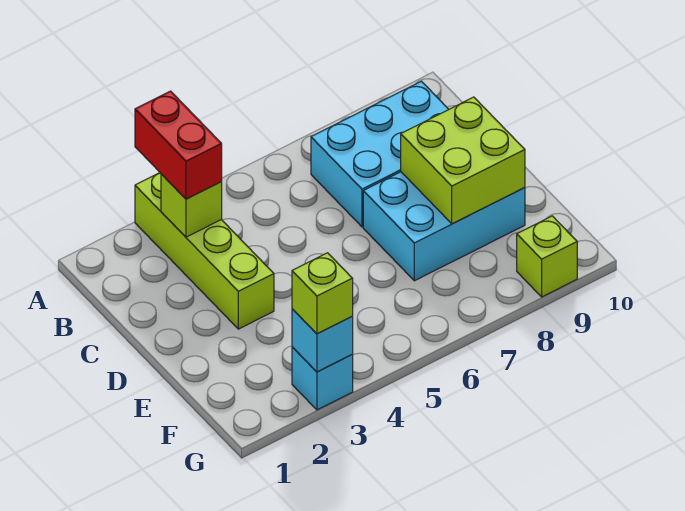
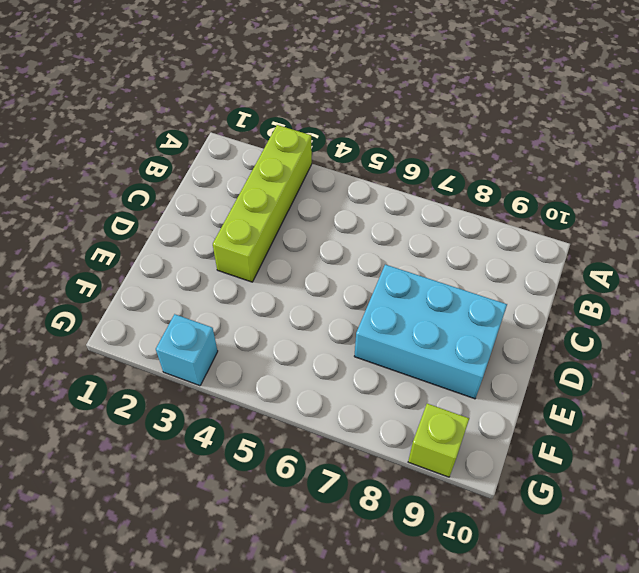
none -> cyan 2x3 brick [311,81,449,227]
none -> lime 1x1 brick [161,174,222,237]

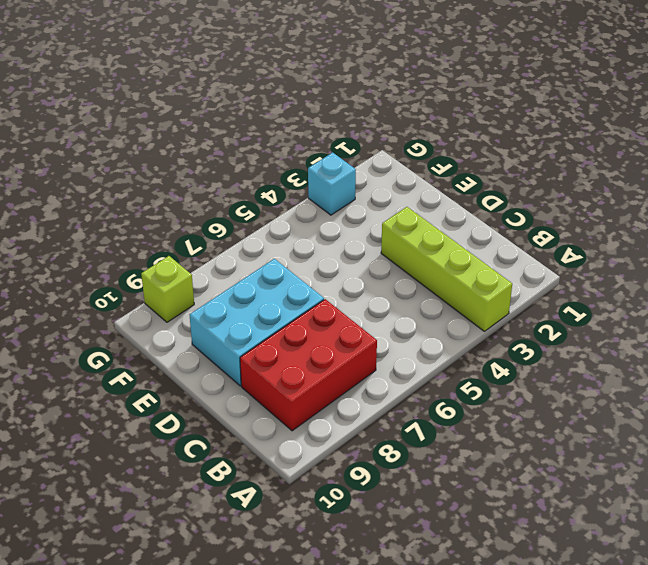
red 2x3 brick [240,299,377,431] -> cyan 2x3 brick [311,81,449,227]
none -> lime 1x1 brick [161,174,222,237]
none -> lime 2x2 brick [401,97,525,224]

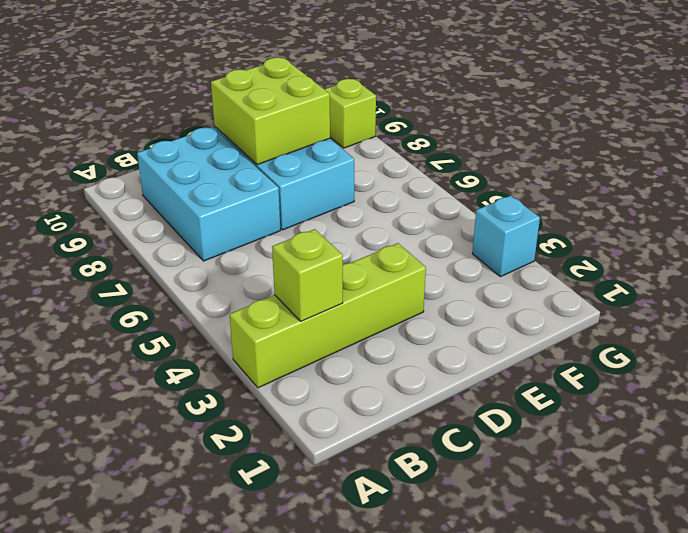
none -> cyan 1x1 brick [292,309,353,372]
none -> red 1x2 brick [135,91,222,199]

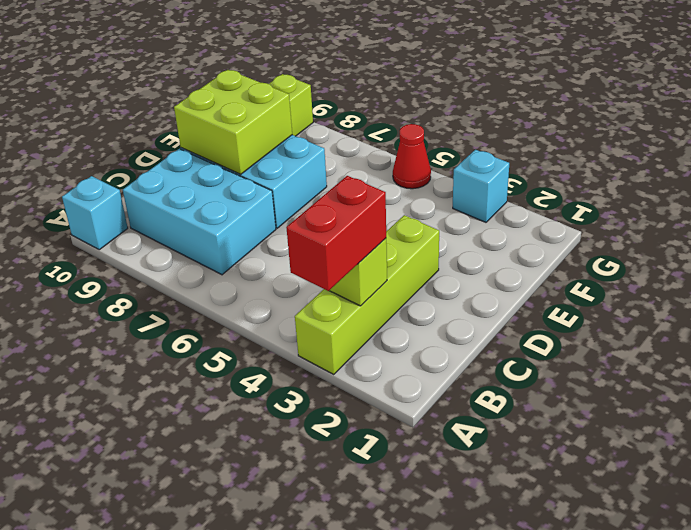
cyan 1x1 brick [62,176,128,250] -> cyan 1x1 brick moved to [292,309,353,372]
red 1x1 cone [393,124,431,189] -> none
none -> lime 1x1 brick [292,253,353,334]

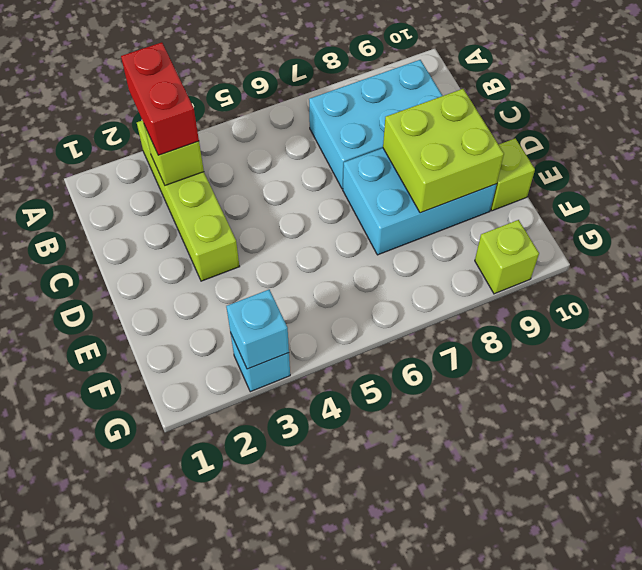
lime 1x1 brick [491,139,535,211] -> lime 1x1 brick moved to [292,253,353,334]

